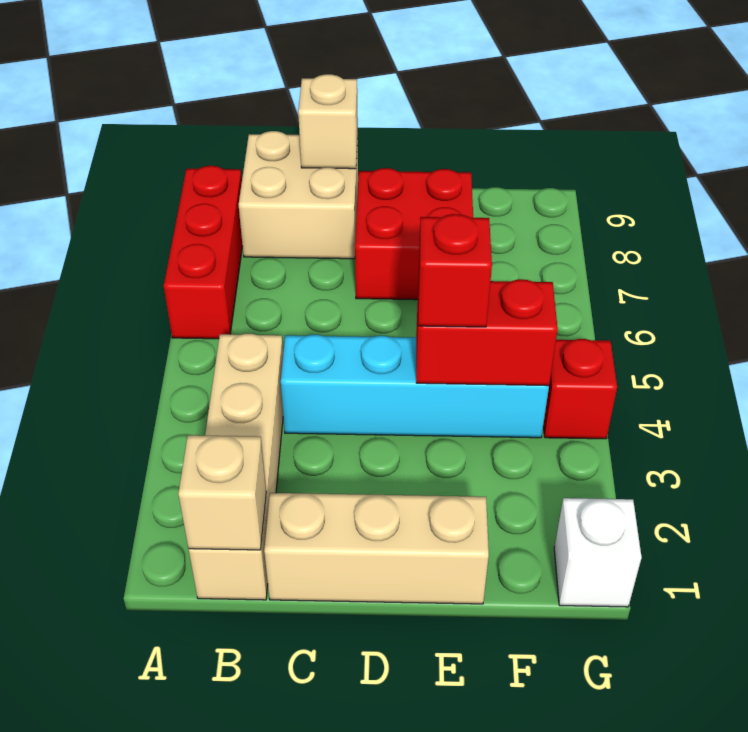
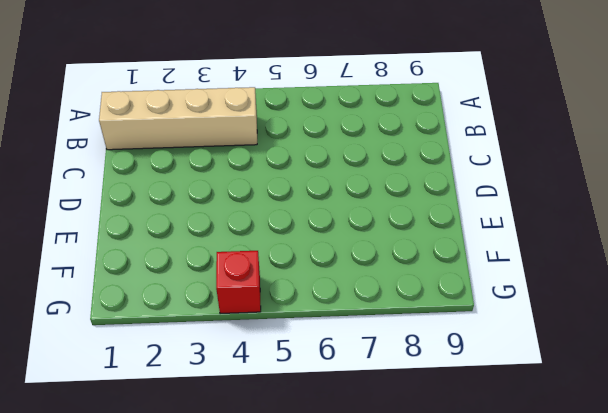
none -> red 1x3 brick [164,166,243,339]
none -> tan 2x2 brick [239,131,358,259]
none -> tan 1x3 brick [264,493,489,604]

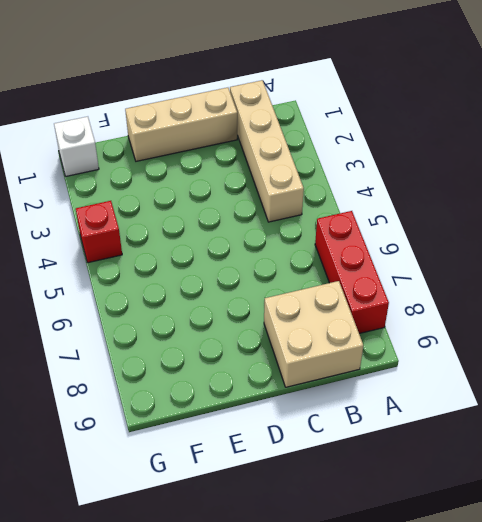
none -> cyan 1x4 brick [281,335,549,438]
none -> red 2x2 brick [355,168,473,300]
none -> tan 1x1 brick [178,435,266,550]

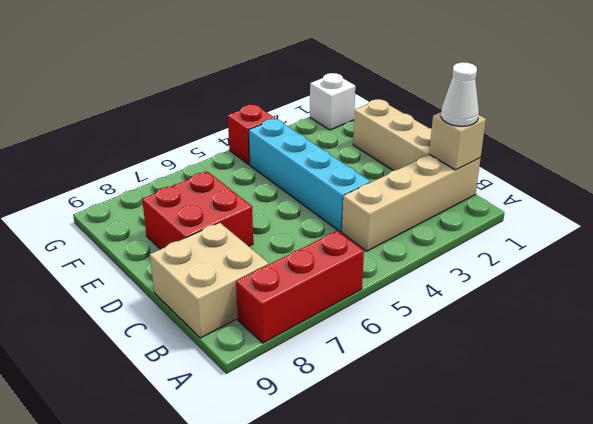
white 1x1 cone [441,62,479,126] -> none
none -> tan 1x1 brick [298,74,358,169]
none -> red 1x2 brick [416,279,558,386]
none -> red 1x1 brick [418,214,492,327]

